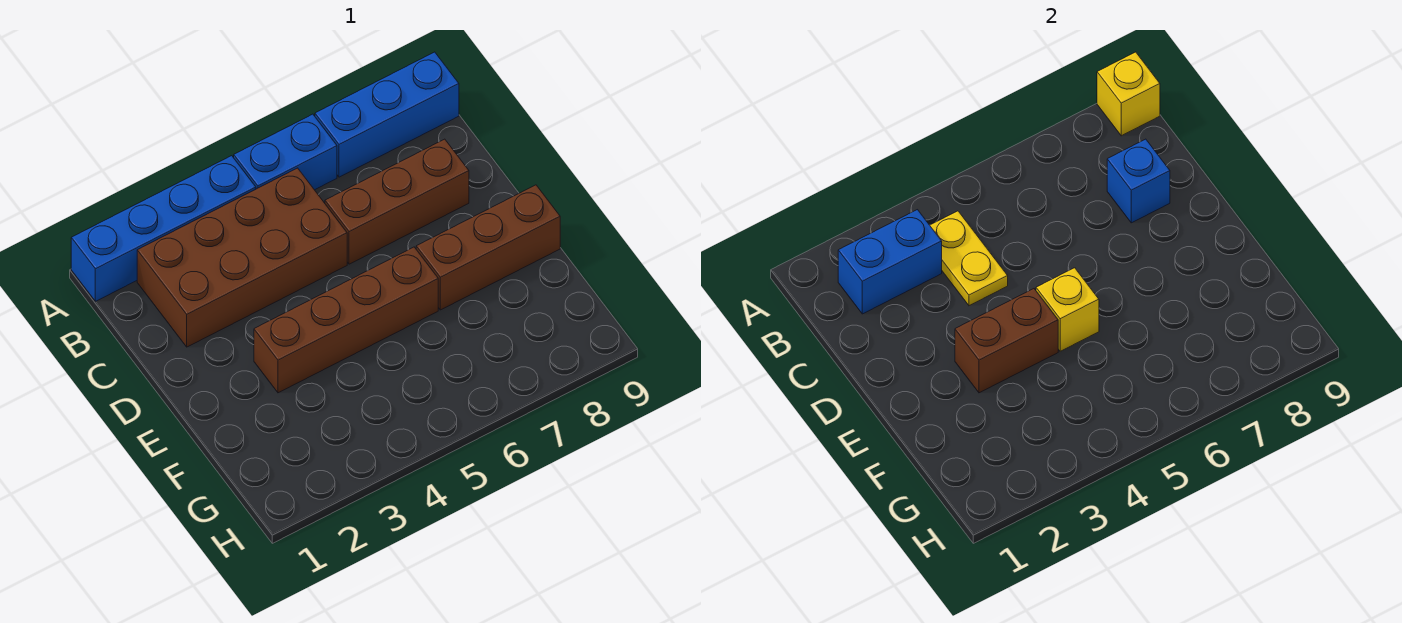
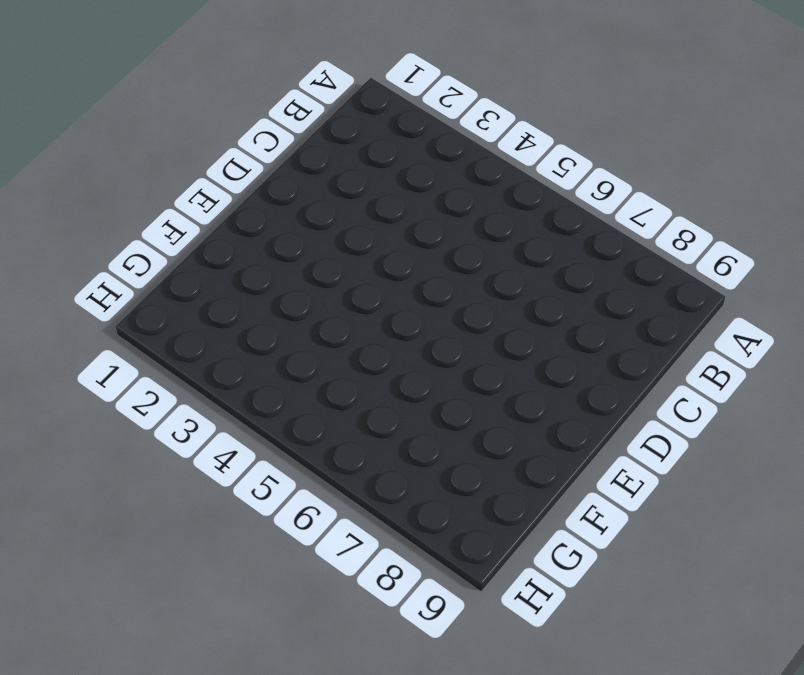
none -> blue 1x4 brick [71,156,256,301]
none -> blue 1x2 brick [234,114,337,190]
none -> blue 1x3 brick [315,52,459,177]

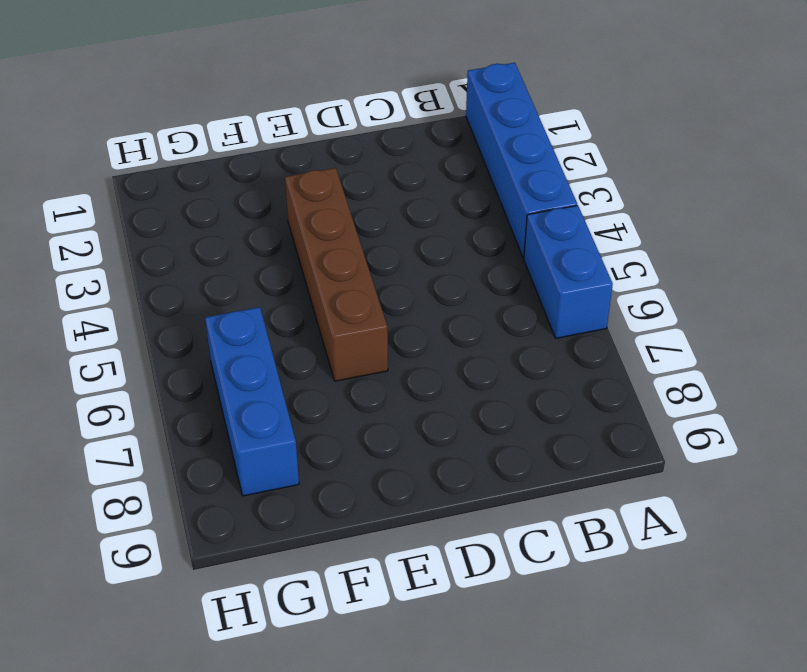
blue 1x3 brick [205,307,299,496] -> blue 1x3 brick moved to [315,52,459,177]
none -> brown 2x4 brick [137,168,347,347]
none -> brown 1x3 brick [325,139,469,264]
none -> brown 1x3 brick [416,185,560,310]

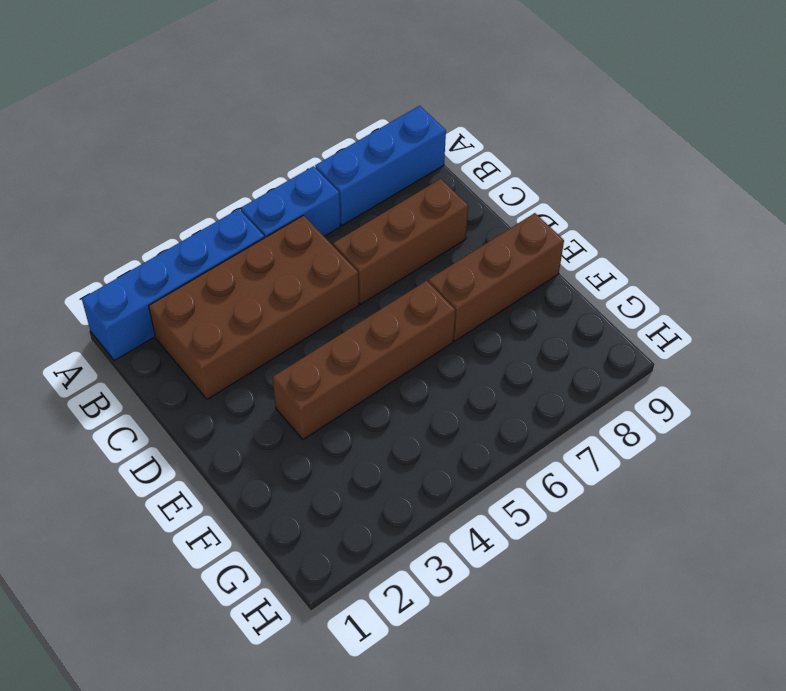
none -> yellow 1x1 brick [1097,52,1160,136]
none -> blue 1x2 brick [838,210,942,314]
none -> yellow 1x2 plate [930,211,1008,306]

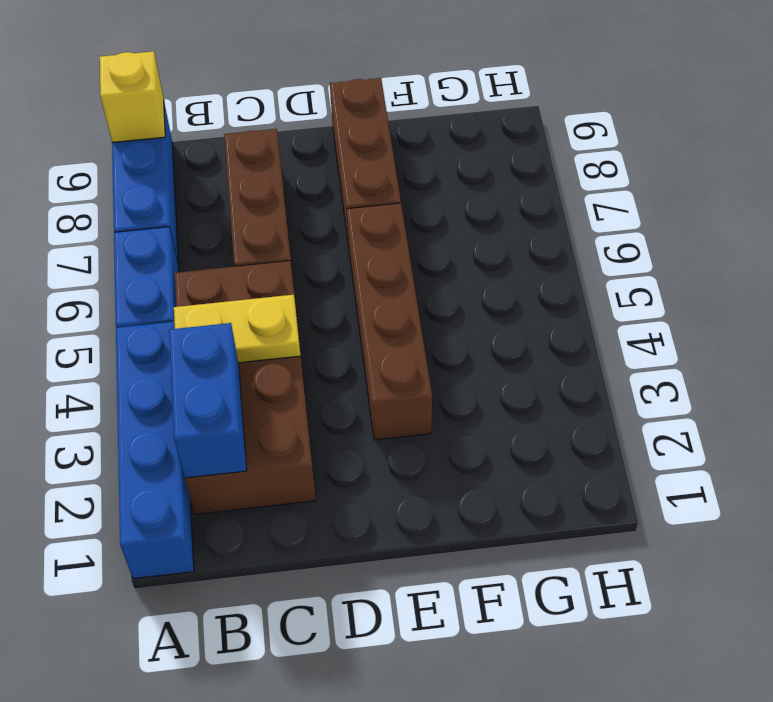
none -> blue 1x1 brick [1107,139,1170,223]
none -> brown 1x2 brick [955,289,1058,393]
none -> yellow 1x1 brick [1036,268,1099,351]

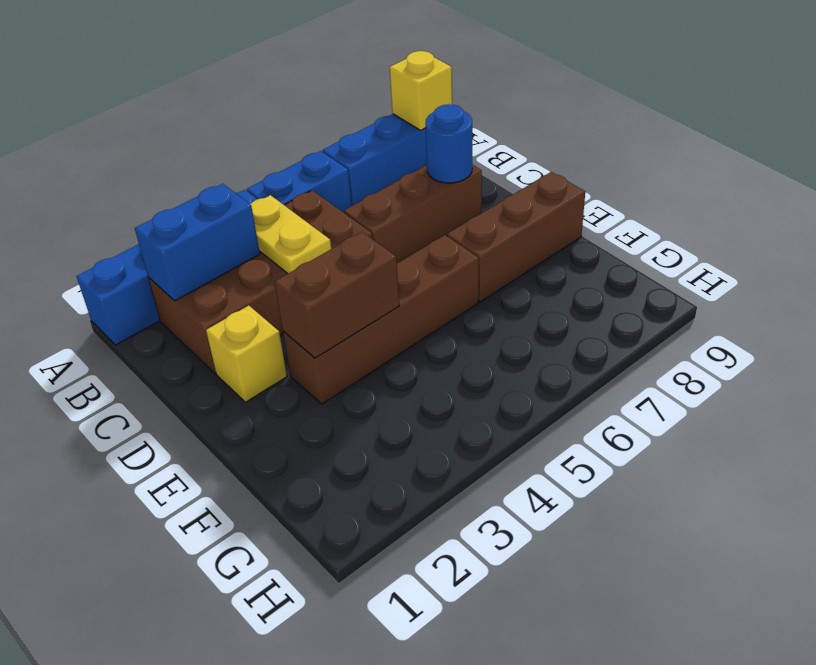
blue 1x1 round brick [426,104,472,183] -> blue 1x1 brick [1107,139,1170,223]
yellow 1x1 brick [206,306,287,402] -> yellow 1x1 brick moved to [1036,268,1099,351]

